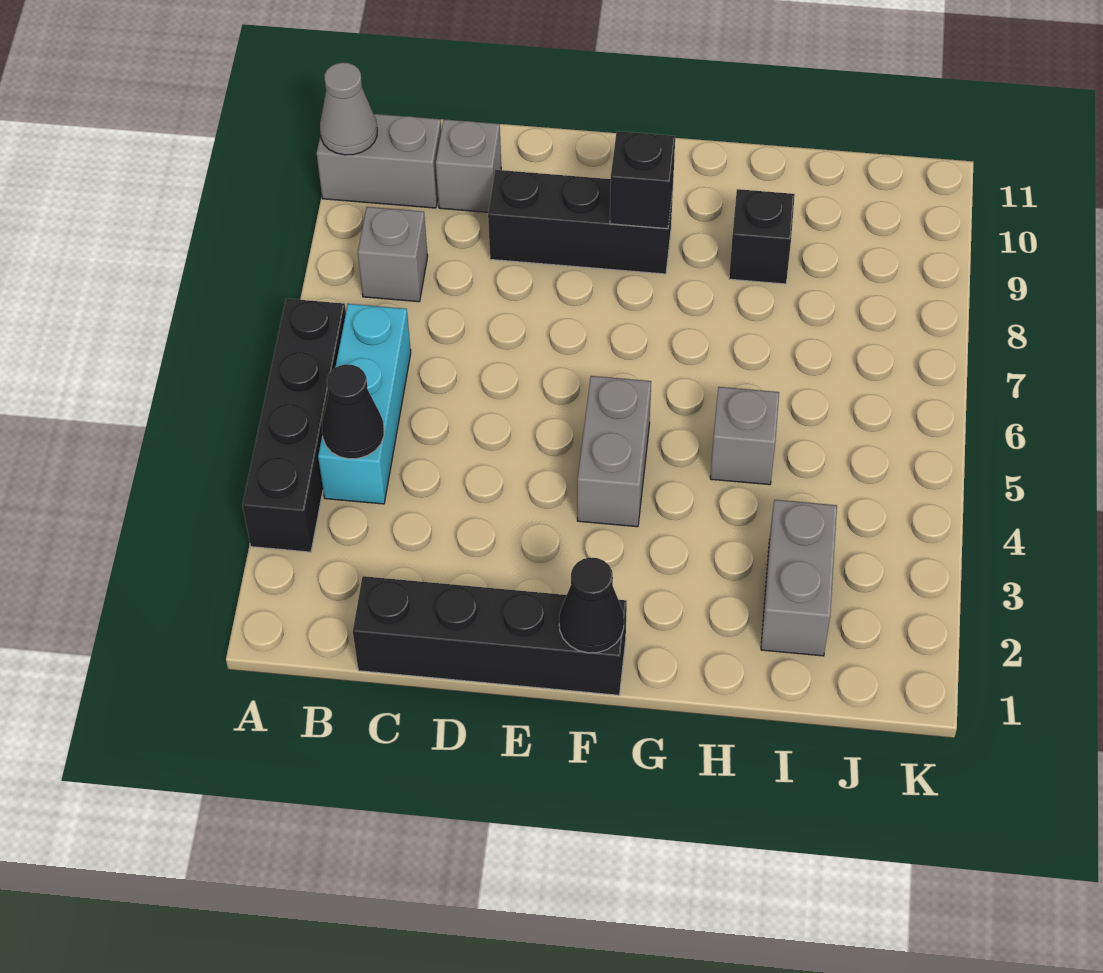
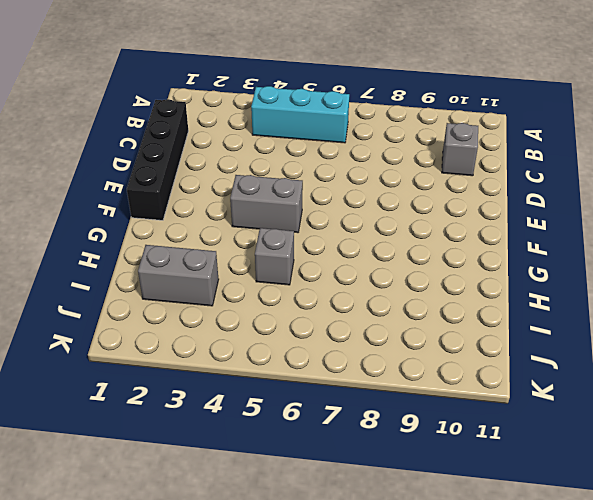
none -> black 1x4 brick [242,299,346,552]
none -> grey 1x2 brick [317,114,441,208]
none -> grey 1x1 brick [358,207,428,302]

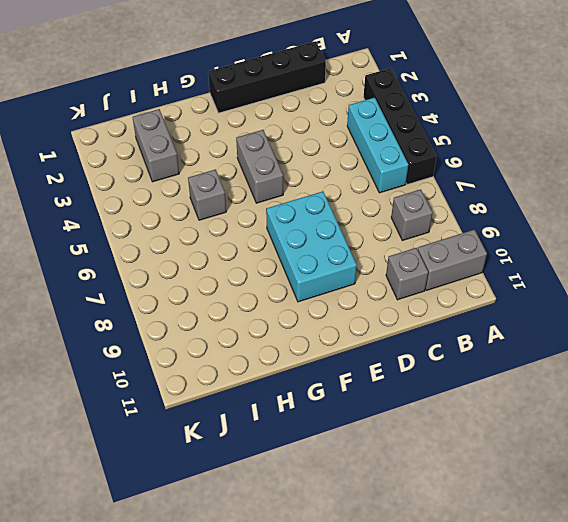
cyan 2x3 brick [266,191,357,302] -> black 1x3 brick [488,170,673,274]
none -> black 1x1 brick [729,189,795,284]
none -> grey 1x1 cone [320,62,377,155]
none -> black 1x1 cone [322,364,384,459]

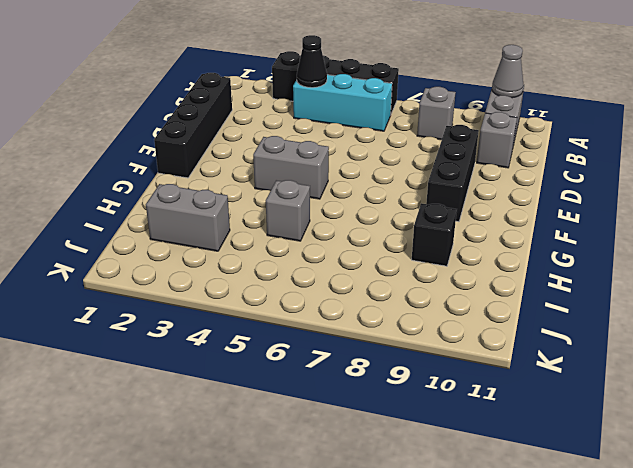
none -> black 1x1 cone [559,558,624,653]
none -> black 1x1 brick [610,131,675,229]

